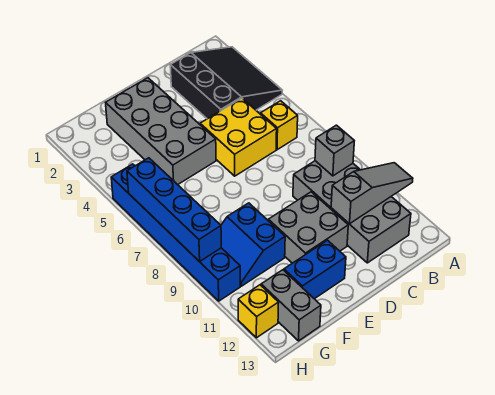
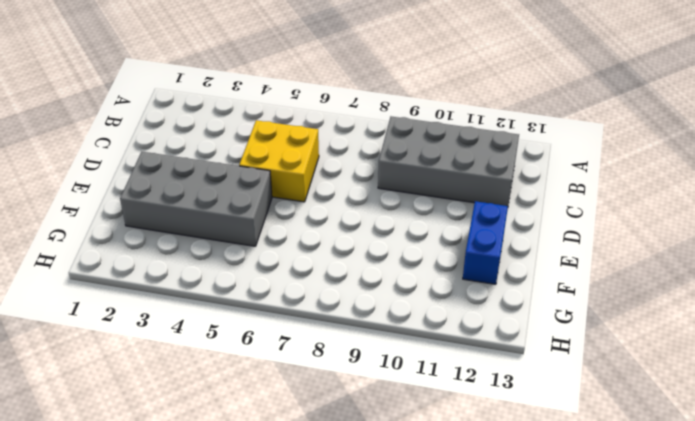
none -> black 3x3 slope [170,47,282,119]
none -> yellow 1x1 brick [261,101,298,150]
none -> grey 2x2 brick [268,192,348,263]

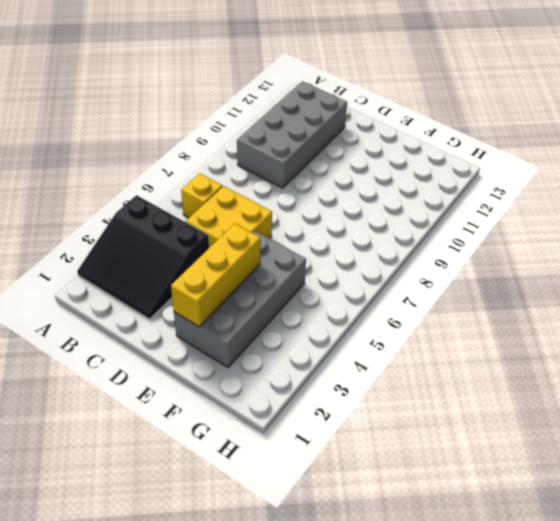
black 3x3 slope [77,195,209,319] -> black 3x3 slope turned to [170,47,282,119]
yellow 1x3 brick [171,224,260,327] -> none
none -> grey 2x2 brick [268,192,348,263]
none -> blue 1x2 brick [284,240,346,299]
none -> blue 2x2 slope [221,203,285,286]

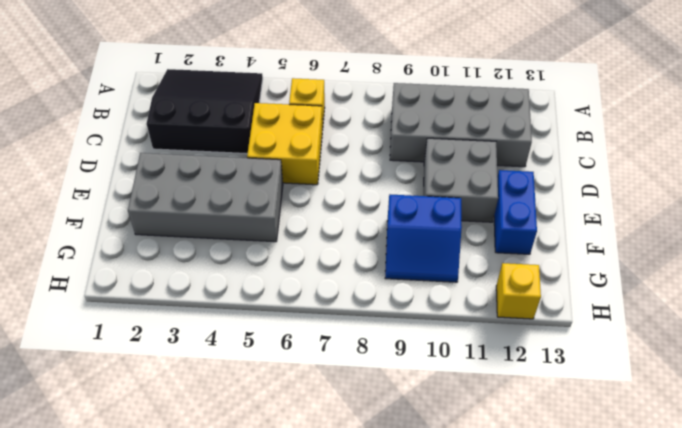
none -> grey 1x2 brick [261,270,321,341]
none -> blue 1x6 brick [111,164,240,301]
none -> grey 1x3 slope [331,163,413,224]

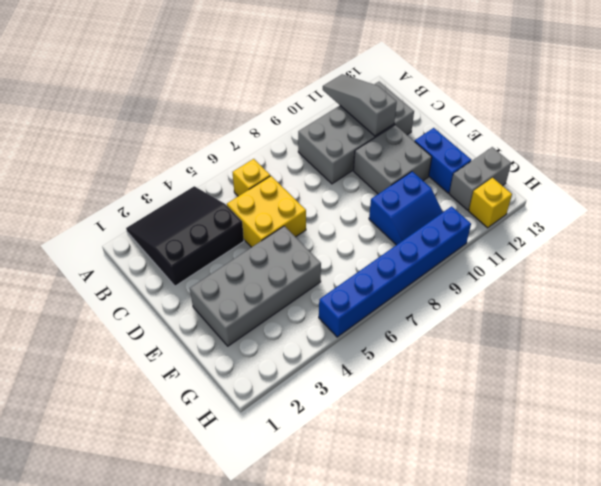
none -> grey 1x1 brick [315,125,354,176]
none -> blue 1x4 brick [127,158,221,262]

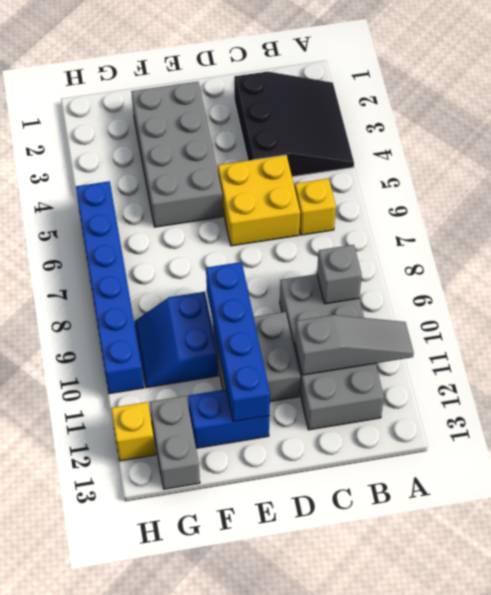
blue 1x4 brick [206,262,270,422] -> blue 1x4 brick moved to [127,158,221,262]

